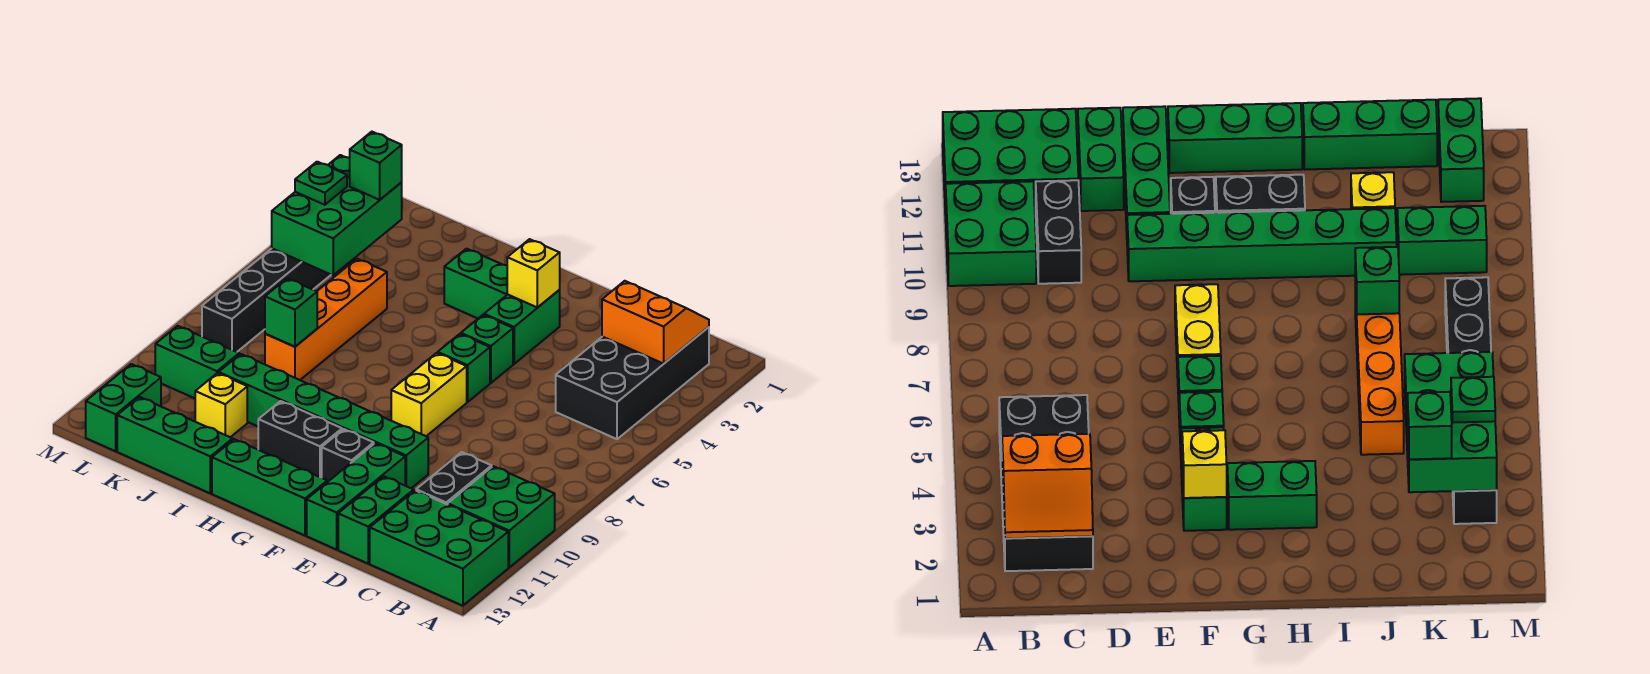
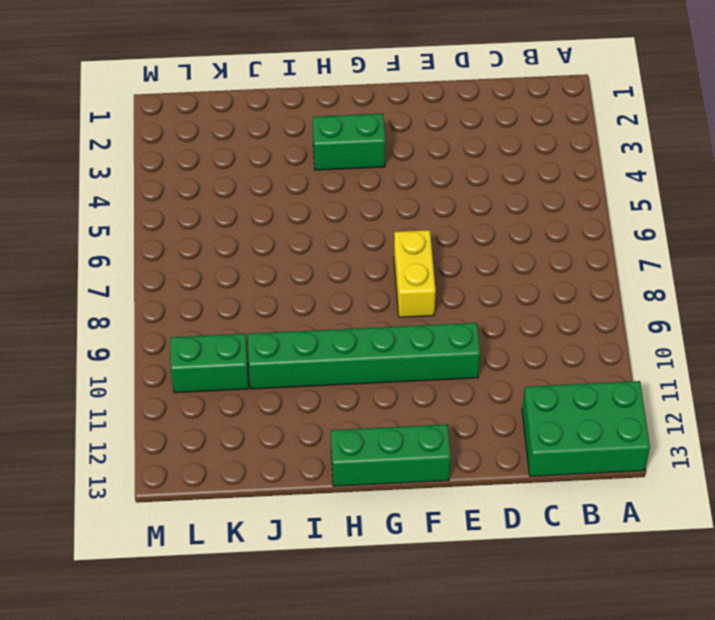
none -> green 2x2 brick [448,466,555,567]
none -> black 2x4 brick [556,327,709,439]
none -> black 1x2 brick [416,452,492,504]

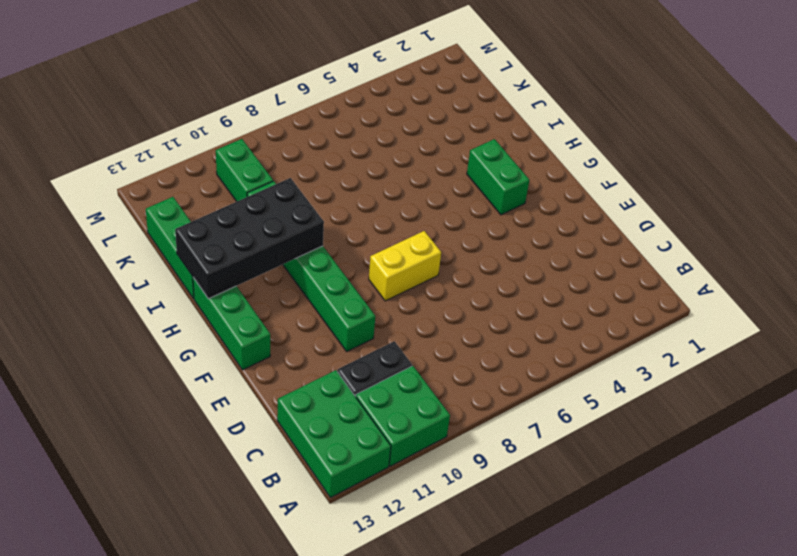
black 2x4 brick [175,178,324,299] -> black 2x4 brick moved to [556,327,709,439]
none -> green 1x2 brick [338,476,414,563]
none -> green 1x3 brick [307,443,405,550]
none -> green 1x2 brick [484,290,560,364]

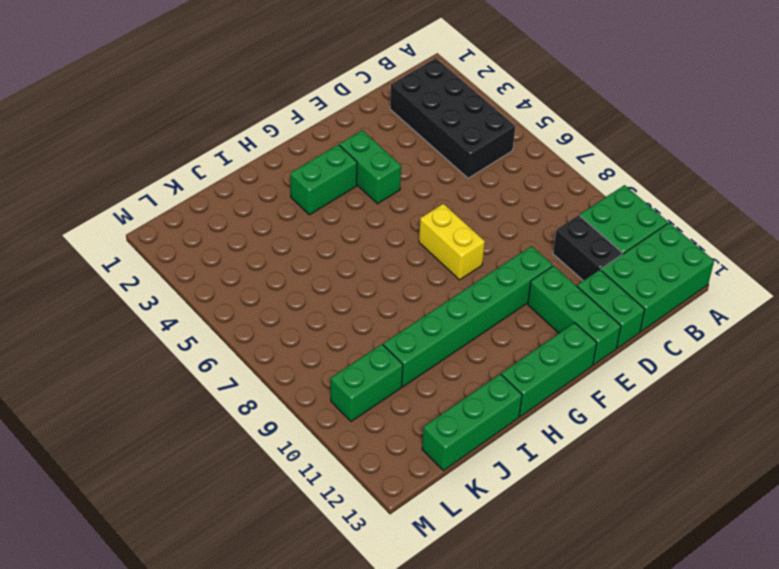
none -> green 1x1 brick [461,315,513,383]
none -> green 1x1 brick [438,334,490,402]
none -> black 1x1 brick [322,429,374,482]

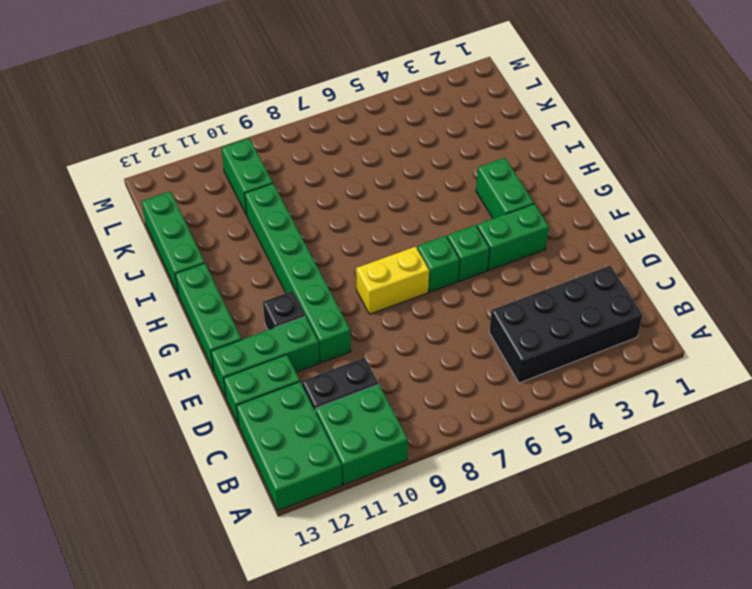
none -> black 1x2 brick [258,401,342,478]
none -> orange 1x4 brick [265,259,387,380]
none -> yellow 1x1 brick [195,373,247,437]

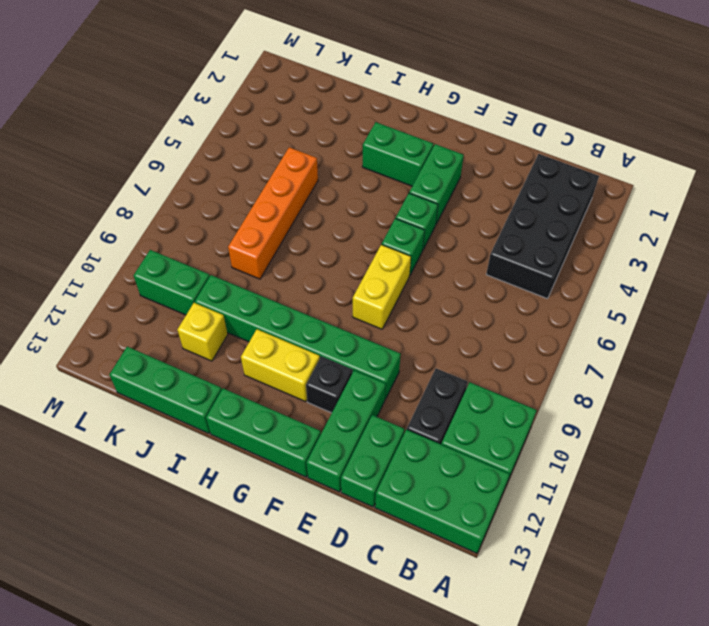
yellow 1x2 brick [241,329,320,402] -> black 1x2 brick [258,401,342,478]
none -> black 1x6 brick [202,249,331,352]
none -> green 1x2 brick [86,364,161,451]
none -> orange 2x2 slope [602,281,709,364]

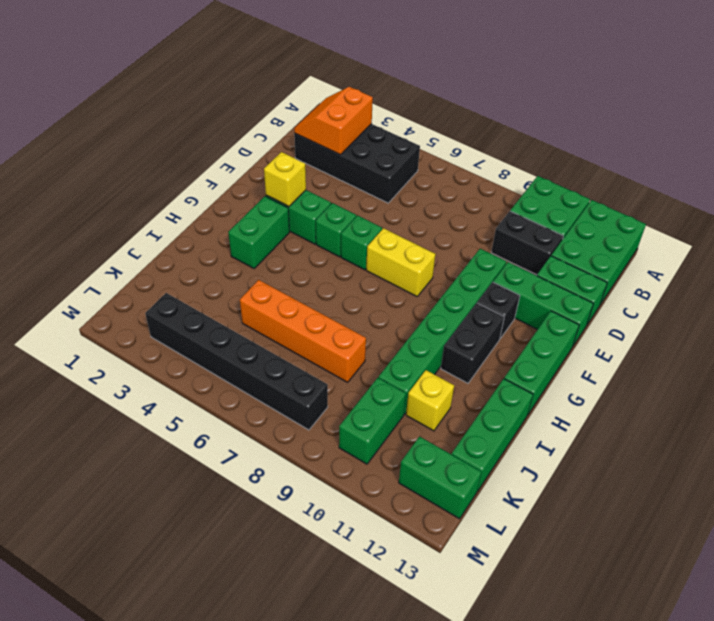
none -> green 1x1 brick [265,278,317,347]
none -> green 2x3 brick [272,155,402,275]
none -> green 1x1 brick [350,132,402,200]

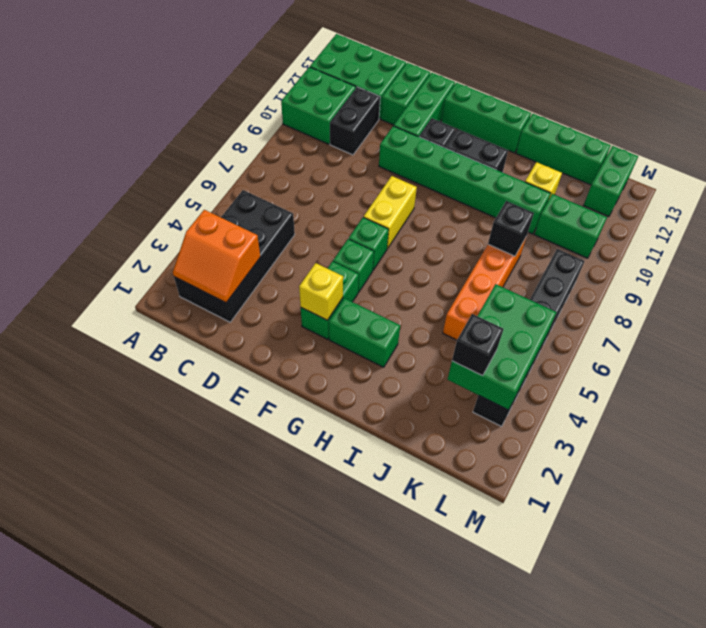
black 1x1 brick [488,201,534,256] -> green 1x1 brick [265,278,317,347]
black 1x1 brick [452,314,503,376] -> green 1x1 brick [350,132,402,200]
none -> green 1x1 plate [295,162,347,205]

